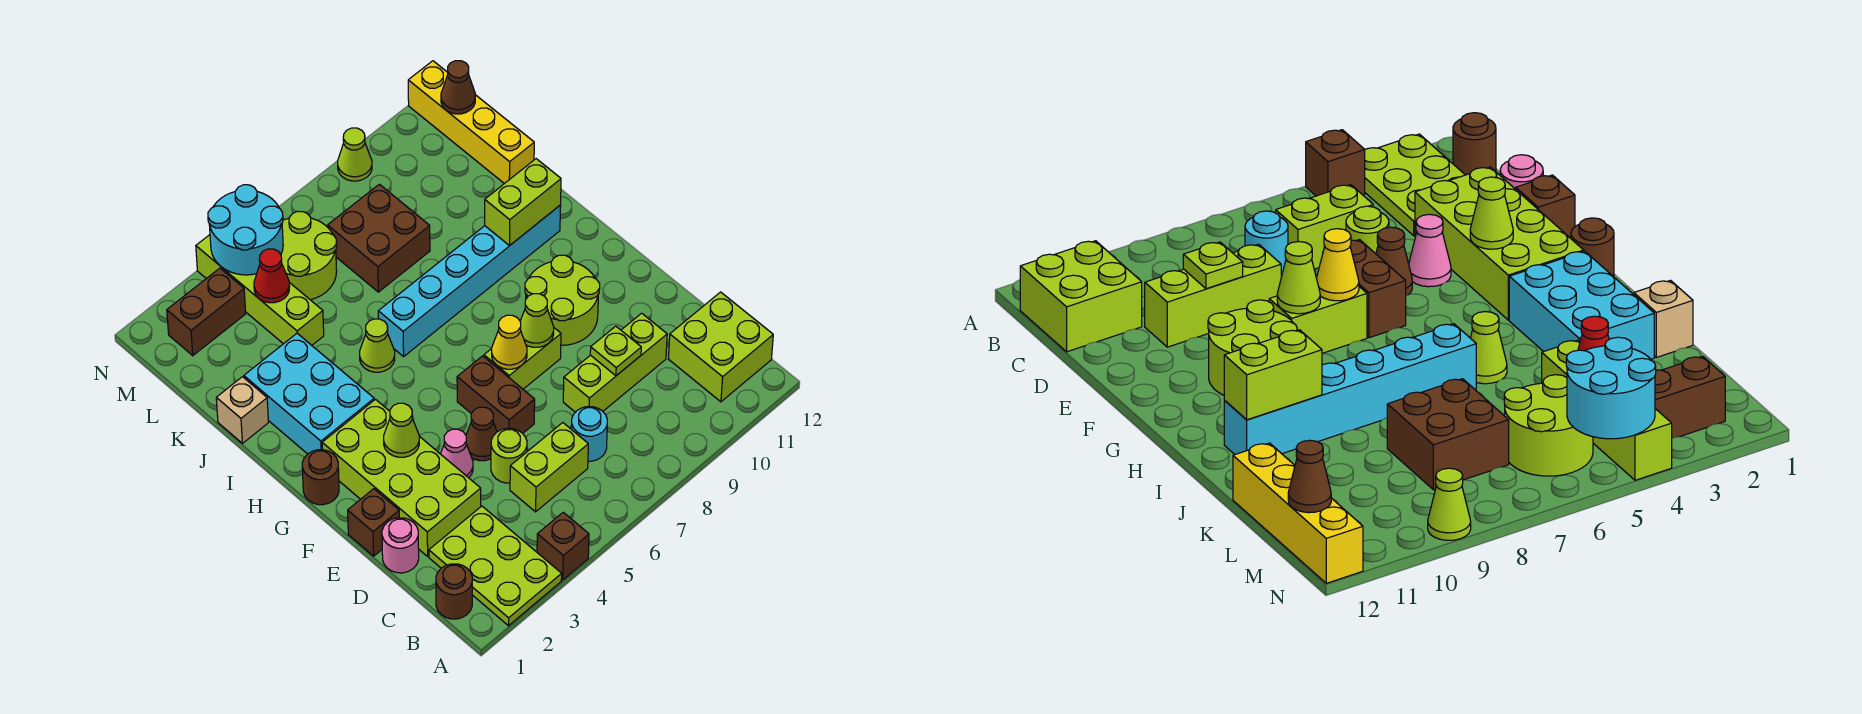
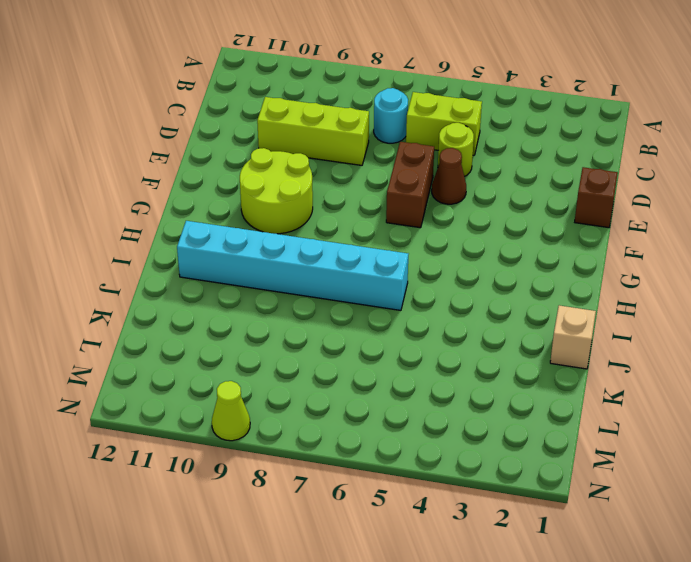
none -> lime 2x3 plate [429,506,562,626]
none -> brown 1x1 brick [537,512,589,580]
none -> brown 1x1 round brick [436,564,472,619]
none -> lime 2x2 brick [669,292,773,402]

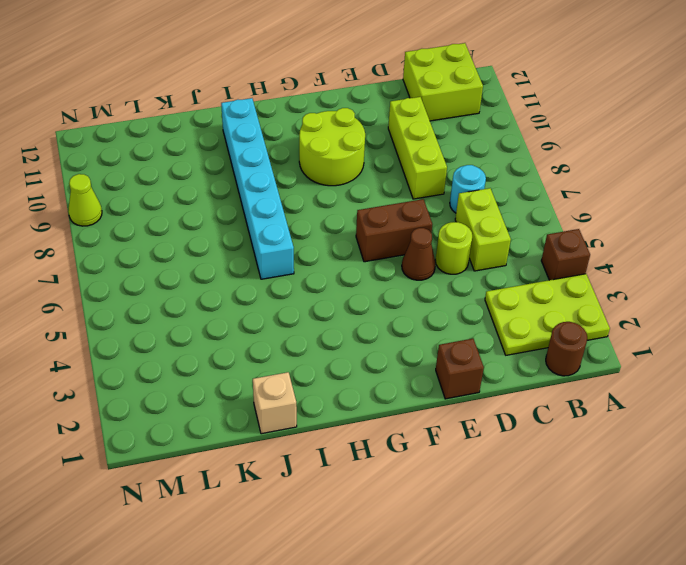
none -> pink 1x1 round brick [382,518,419,573]
none -> lime 2x4 brick [322,399,481,556]
none -> pink 1x1 cone [441,429,473,478]
none -> lime 1x2 brick [484,328,561,389]

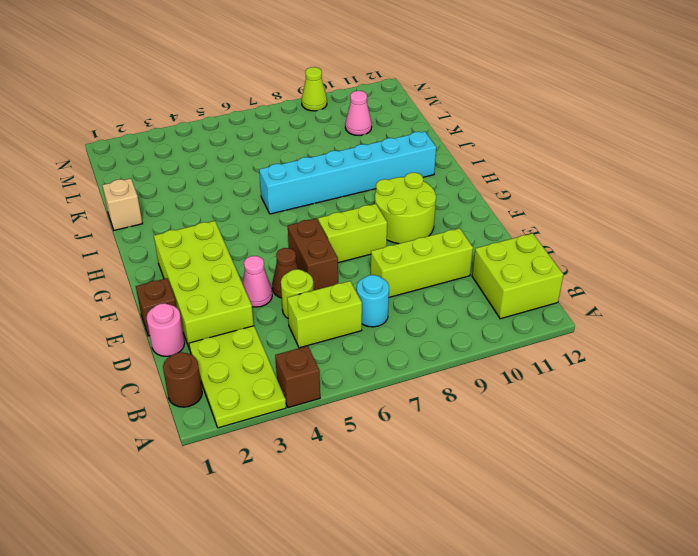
pink 1x1 cone [345,91,372,135] -> none
none -> brown 1x1 round brick [302,450,339,505]
none -> cyan 2x3 brick [244,333,374,454]
none -> lime 1x1 cone [360,319,395,372]
none -> lime 1x4 brick [196,235,324,345]

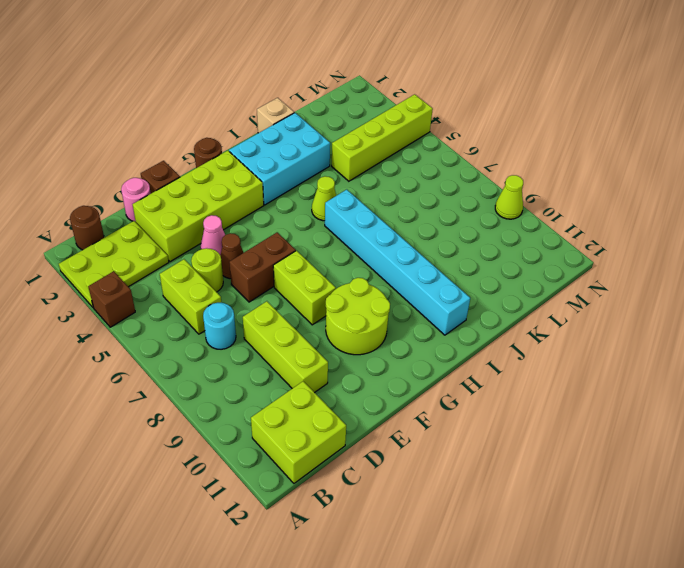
none -> brown 2x2 brick [328,184,430,292]
none -> yellow 1x4 brick [408,61,534,184]
none -> lime 2x2 round brick [281,211,337,300]
none -> brown 1x2 brick [167,268,246,356]

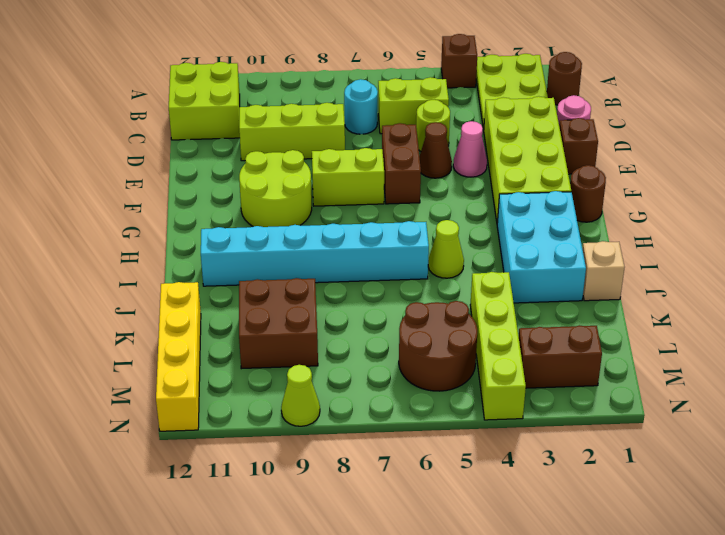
brown 2x2 brick [239,278,318,369] -> brown 2x2 brick moved to [328,184,430,292]
brown 2x2 round brick [399,301,477,391] -> lime 2x2 round brick [281,211,337,300]
none -> lime 1x1 plate [590,326,641,376]
none -> lime 1x1 cone [384,403,419,457]
none -> yellow 1x1 cone [492,315,527,369]
none -> lime 1x1 cone [520,294,554,347]

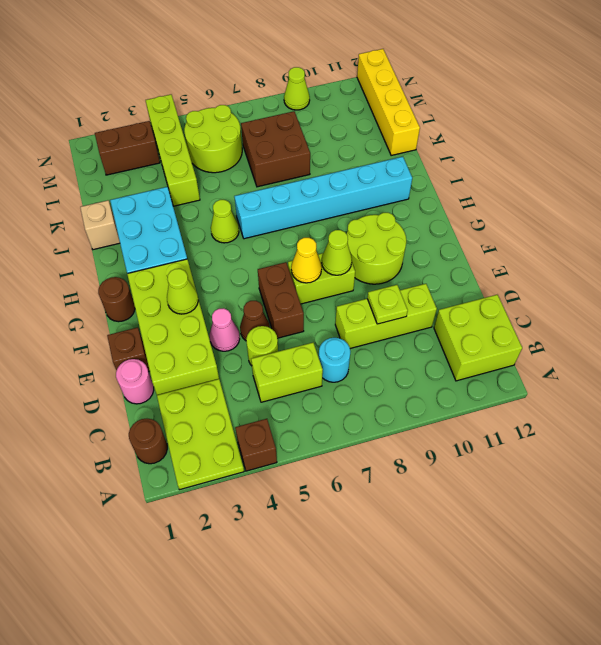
none -> lime 1x2 brick [485,159,561,246]
none -> red 1x1 cone [254,249,290,303]
none -> cyan 2x2 round brick [208,185,283,275]
none -> brown 1x1 cone [441,61,475,114]

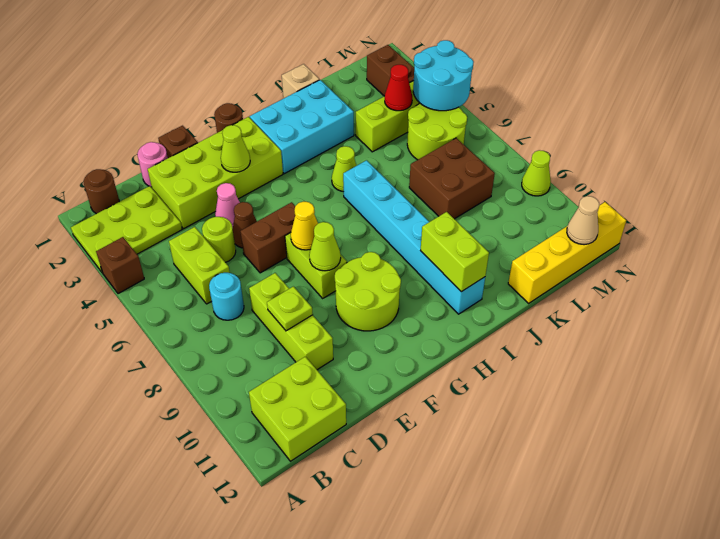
tan 1x1 cone [567,196,599,245] -> brown 1x1 cone [441,61,475,114]

